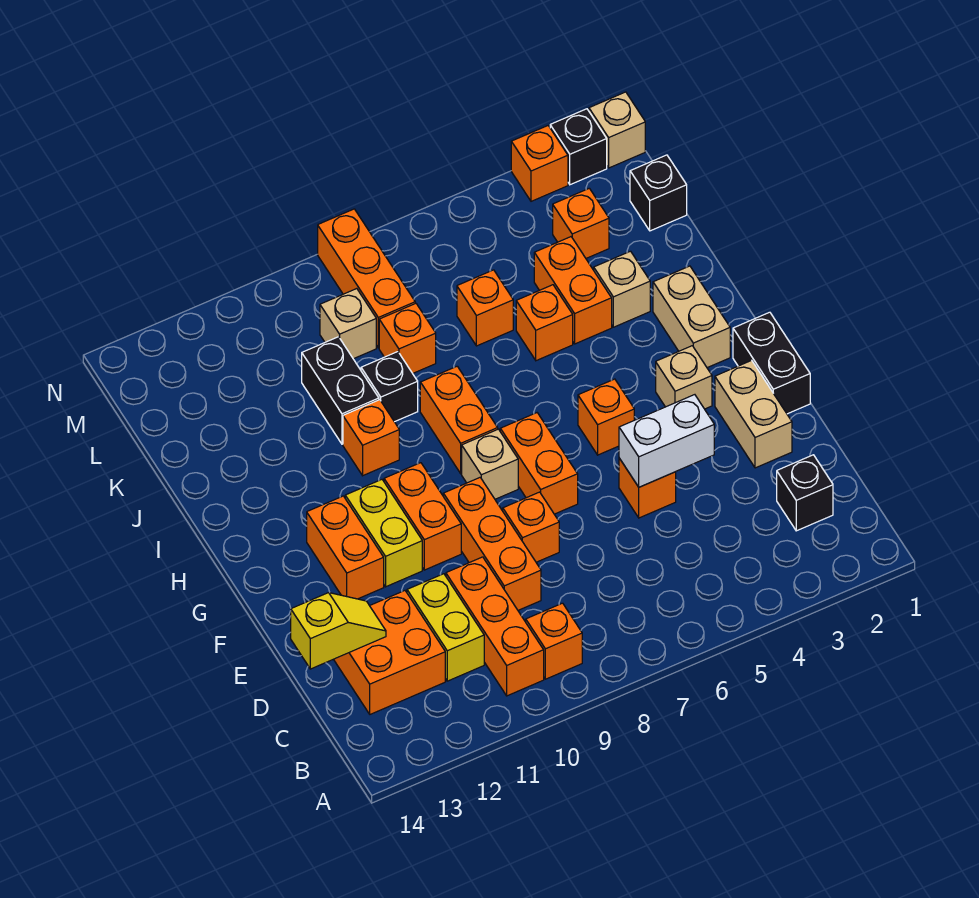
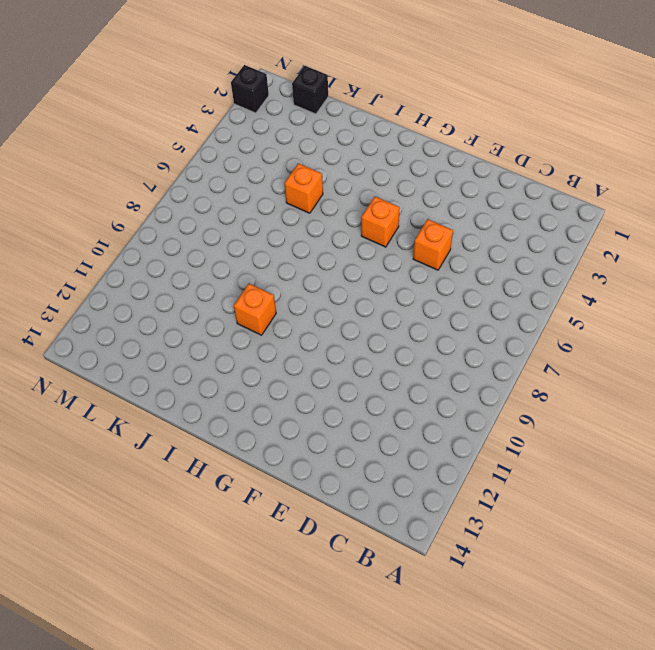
none -> orange 1x1 brick [526,603,582,679]
none -> orange 1x3 brick [446,557,544,696]
none -> black 1x1 brick [777,455,833,531]
none -> yellow 1x2 brick [407,574,484,681]

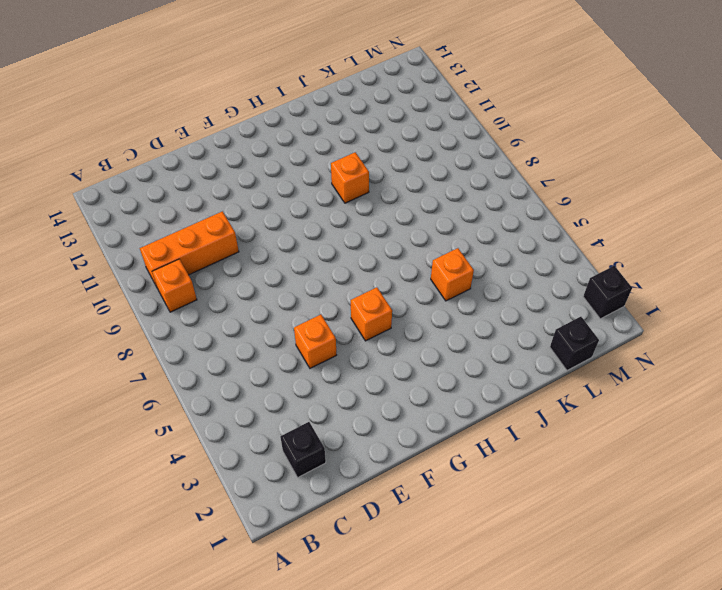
none -> yellow 1x2 brick [407,574,484,681]
none -> orange 2x2 brick [334,591,445,714]
none -> orange 1x3 brick [443,478,541,610]
none -> tan 1x2 brick [715,360,792,468]

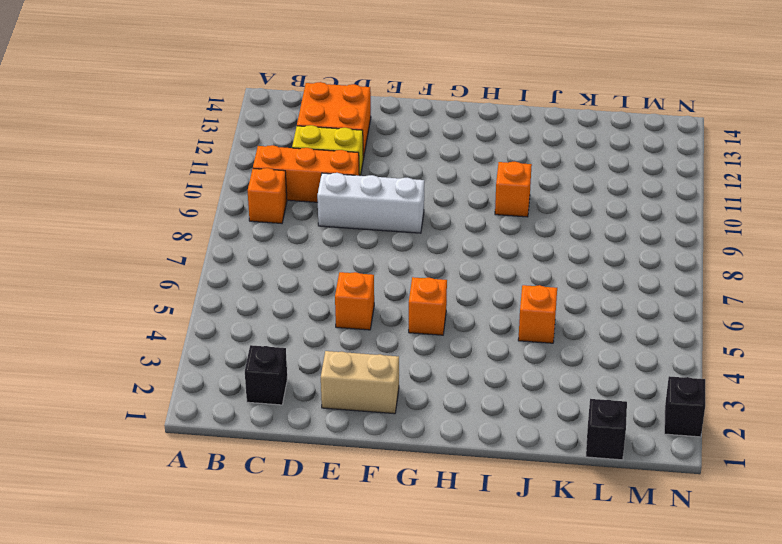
white 1x3 brick [317,173,424,233] -> orange 1x3 brick [443,478,541,610]
none -> orange 1x1 brick [503,492,559,562]
none -> black 1x2 brick [733,312,810,414]
none -> orange 1x2 brick [500,413,578,514]
none -> orange 1x2 brick [384,463,461,570]

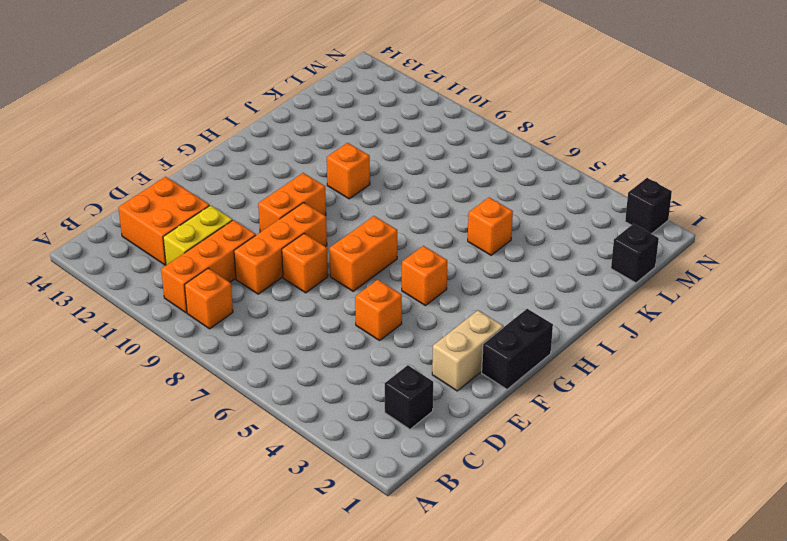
none -> yellow 1x2 brick [345,480,422,587]
none -> orange 1x2 brick [307,496,384,599]
none -> tan 1x1 brick [656,346,712,409]
none -> tan 1x1 brick [462,429,518,499]

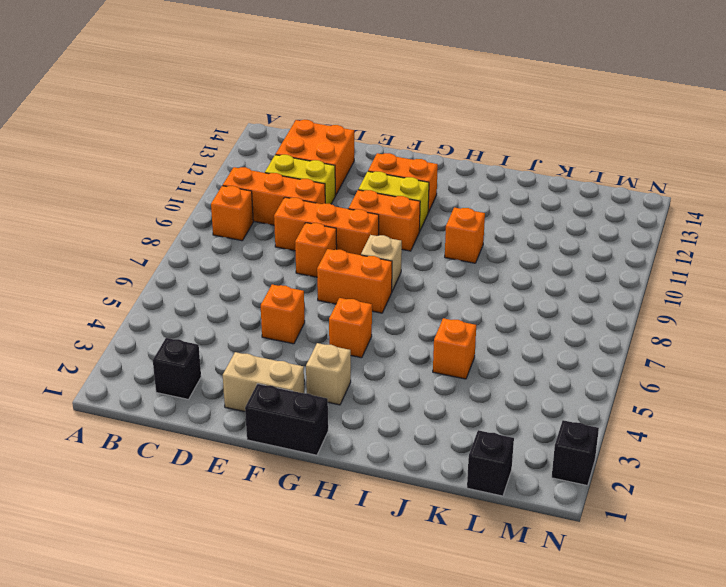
none -> tan 1x2 brick [653,266,730,368]
none -> orange 1x2 brick [420,366,498,474]
none -> tan 1x1 brick [594,251,650,327]
none -> orange 1x2 brick [534,237,612,344]

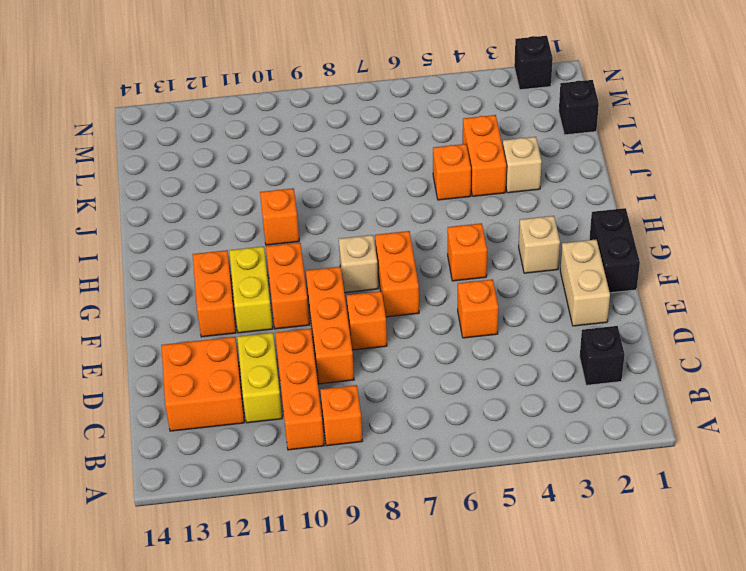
none -> tan 1x2 brick [653,266,730,368]
none -> orange 1x2 brick [420,366,498,474]
none -> black 1x1 brick [361,352,418,422]
none -> black 1x2 brick [302,337,379,444]

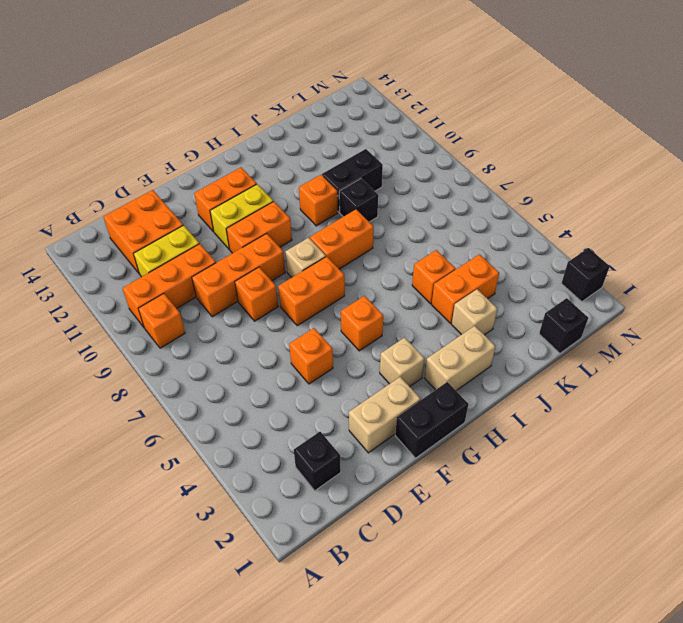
none -> orange 1x1 brick [457,270,513,346]
none -> orange 1x1 brick [379,303,436,373]
none -> orange 1x1 brick [553,188,609,258]
none -> orange 1x3 brick [318,209,415,348]

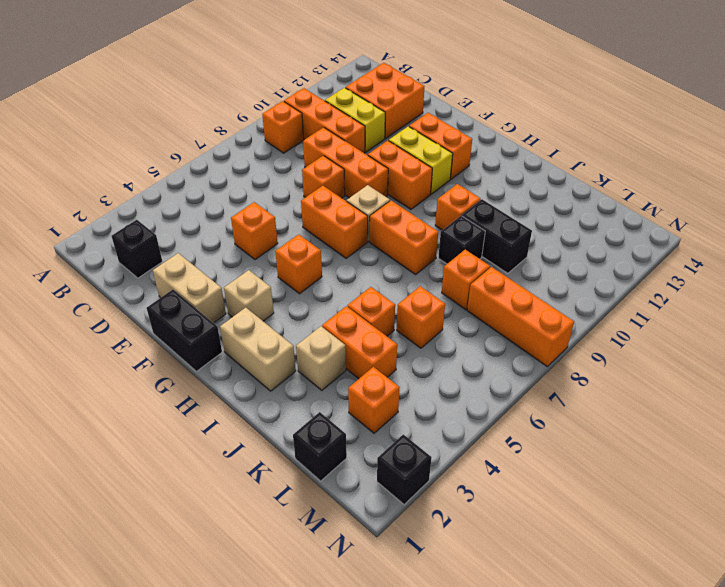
none -> tan 1x1 brick [320,289,376,359]
none -> tan 1x1 brick [589,92,645,168]
none -> orange 1x1 brick [511,126,568,201]
none -> yellow 1x2 slope [291,593,386,669]

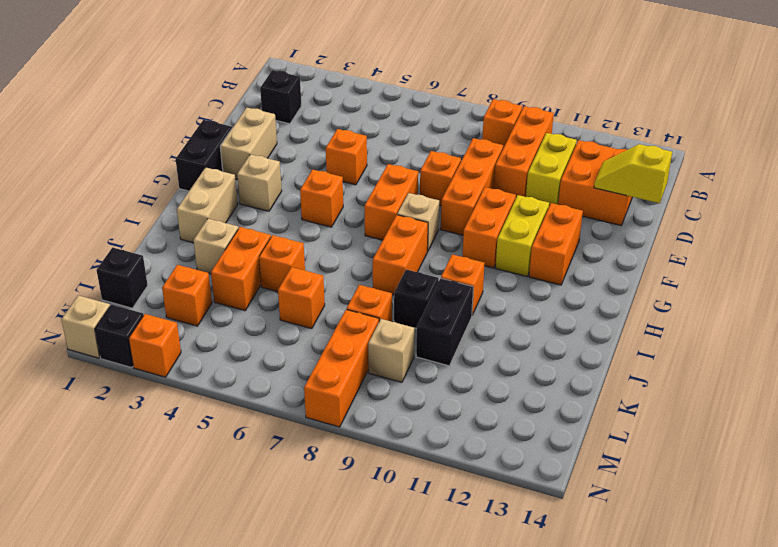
none -> white 1x2 brick [619,395,714,487]

